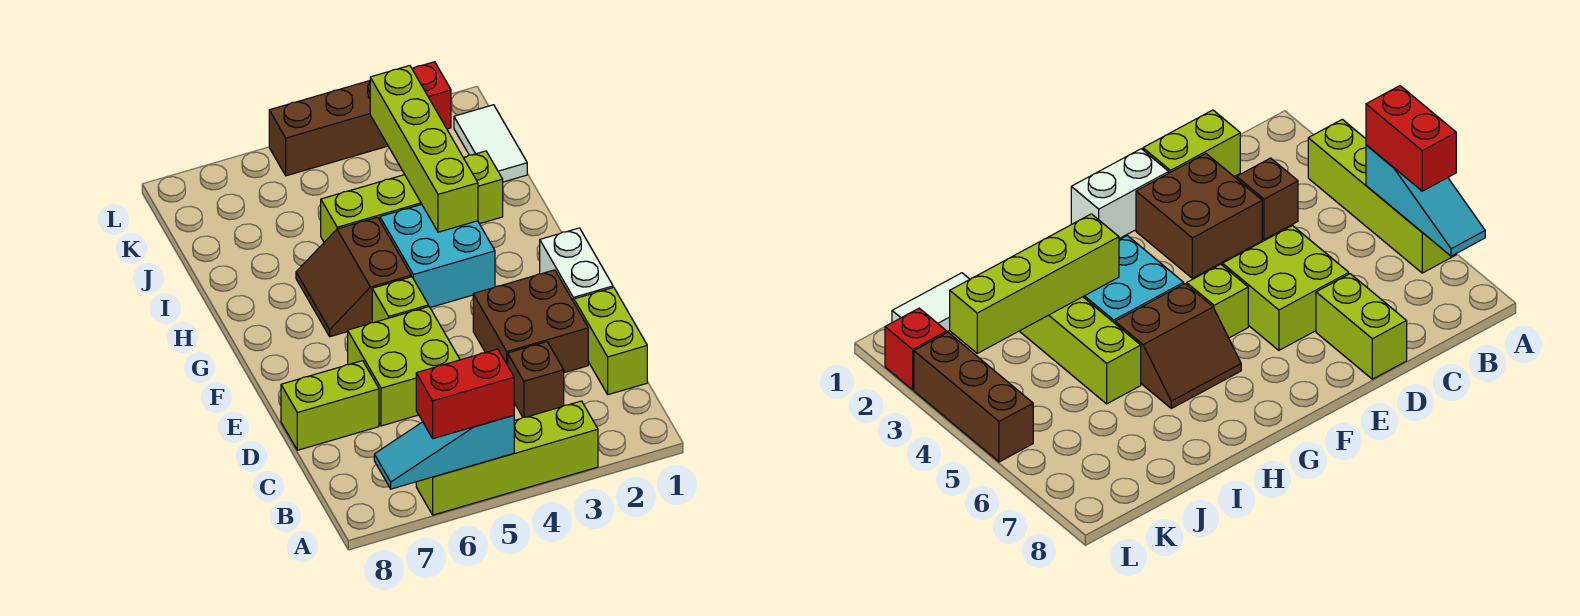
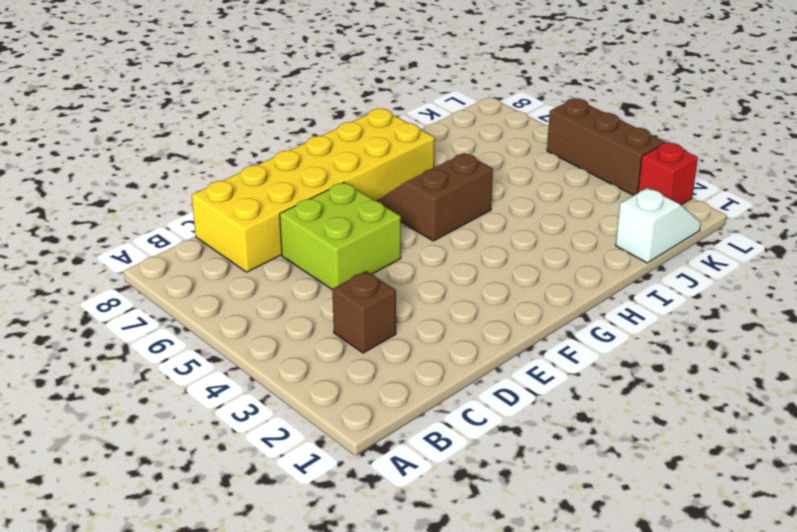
yellow 2x6 brick [192,109,435,272] -> lime 1x2 brick [281,361,379,450]
white 1x2 slope [616,188,701,263] -> white 1x2 tile [454,105,527,182]
none -> lime 1x4 brick [416,401,598,515]
none -> lime 1x2 brick [574,287,647,395]
none -> brown 2x2 brick [473,270,588,373]

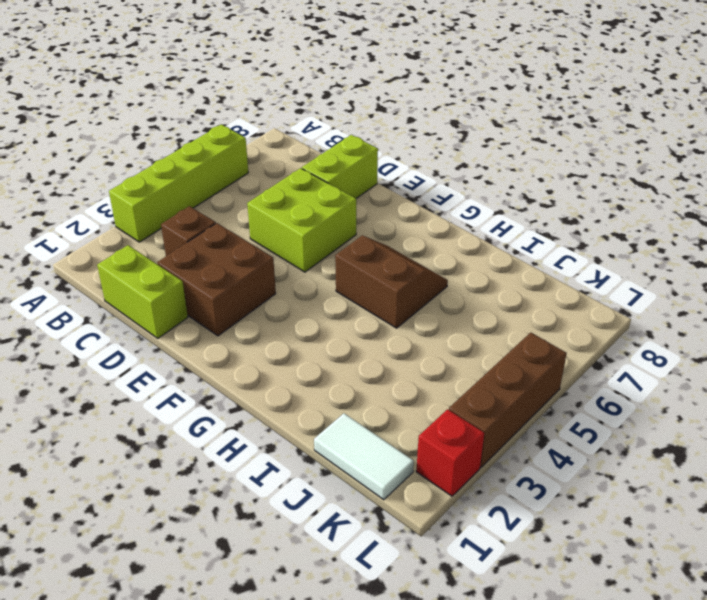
none -> white 1x2 brick [540,228,613,302]
none -> lime 1x1 brick [372,277,428,323]
none -> cyan 2x2 brick [380,204,495,307]

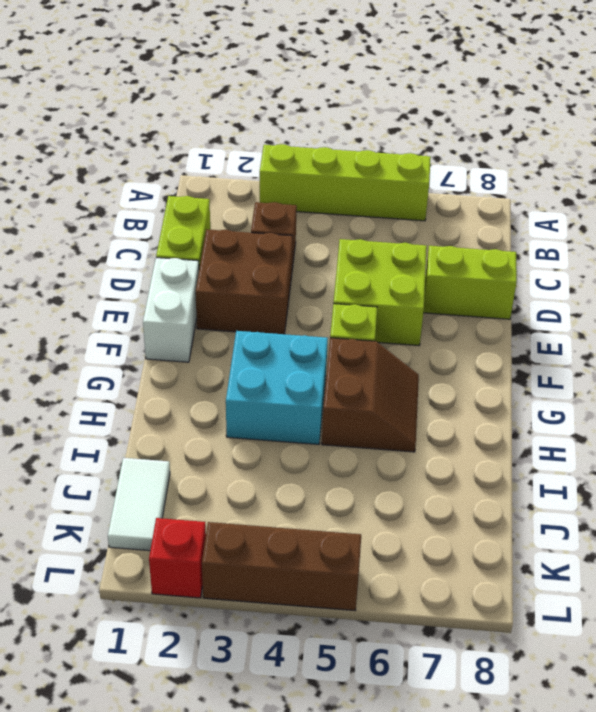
none -> lime 1x4 brick [321,151,503,242]
none -> cyan 1x3 slope [374,415,514,489]
none -> lime 1x4 brick [370,66,478,232]

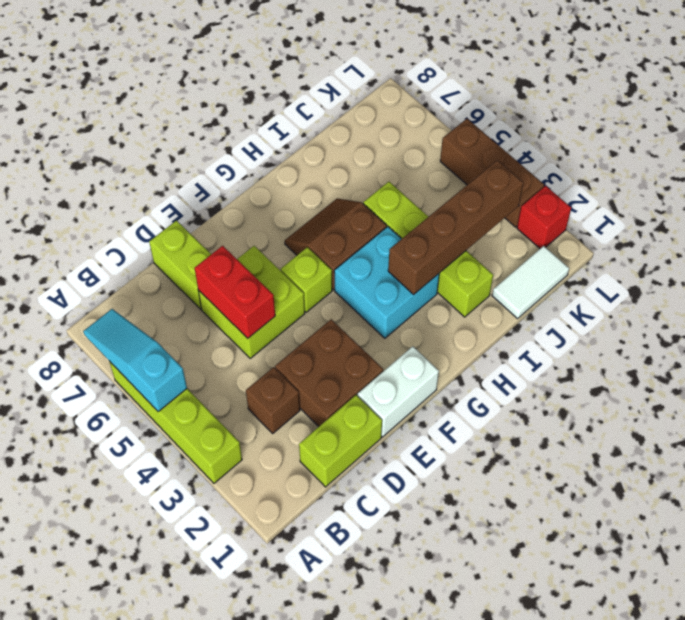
red 1x2 brick [195,246,275,338] -> red 1x2 brick moved to [416,349,514,439]
brown 1x4 brick [388,160,523,295] -> lime 1x4 brick [370,66,478,232]

